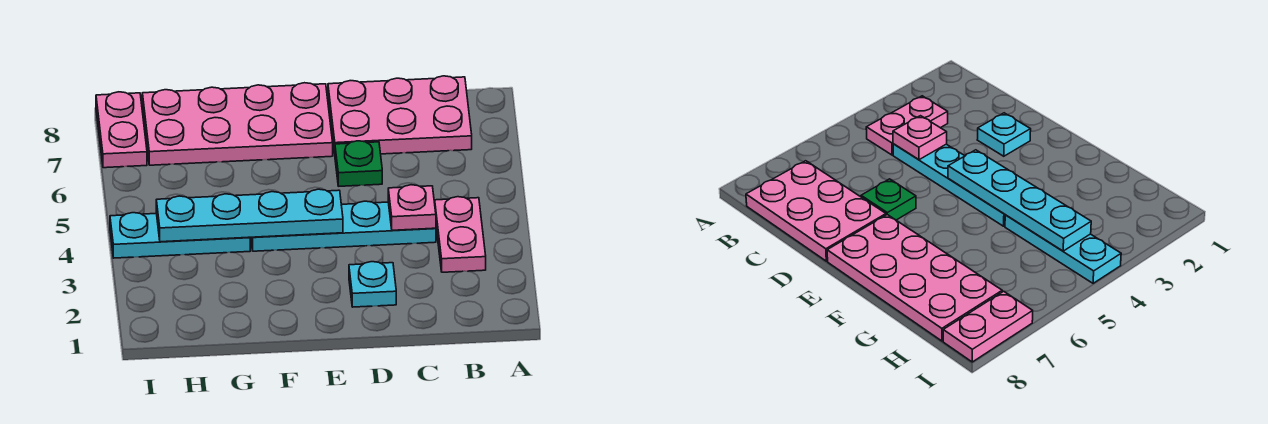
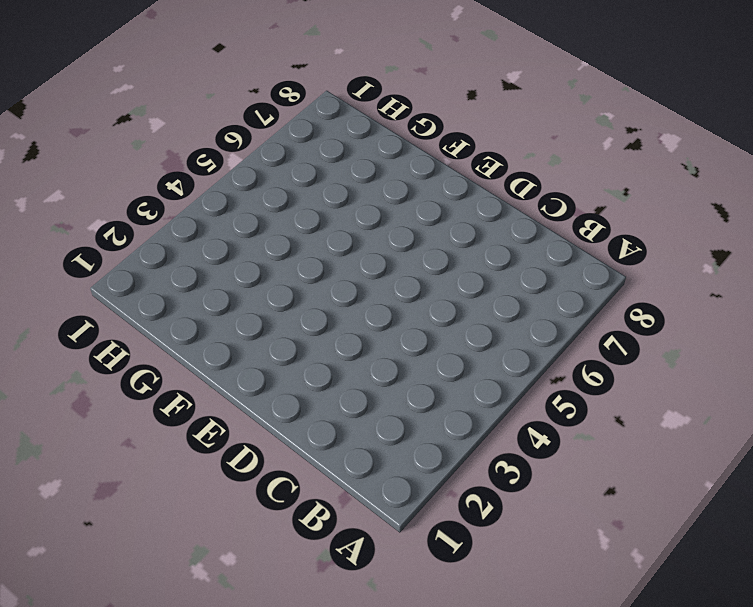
none -> pink 1x2 plate [435,197,486,272]
none -> pink 2x3 plate [328,76,472,154]

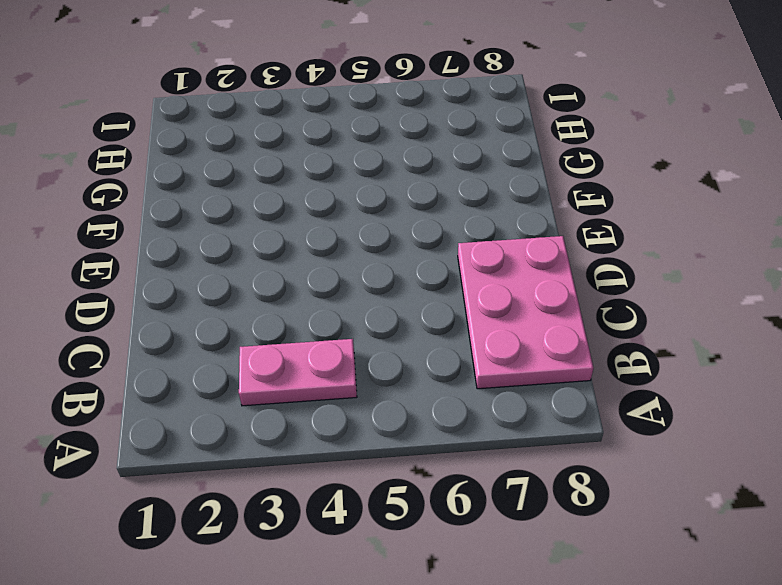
none -> cyan 1x4 plate [251,201,436,251]
none -> cyan 1x1 plate [349,262,396,307]

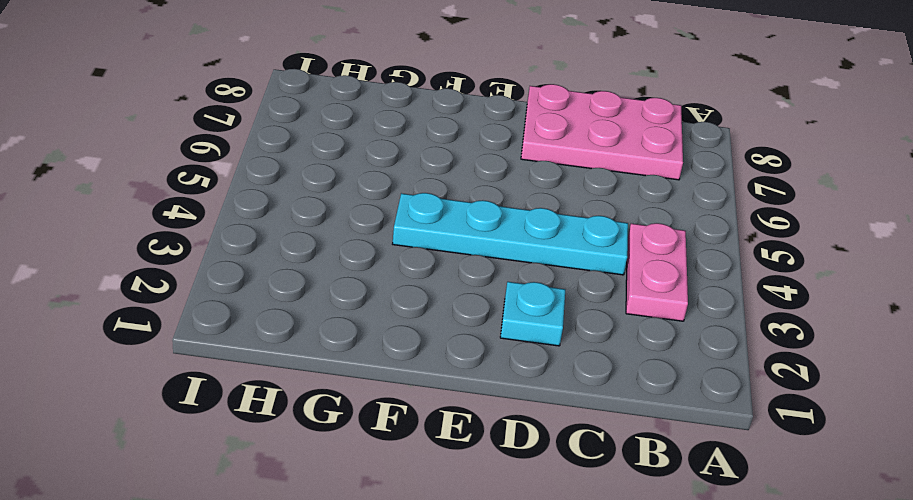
none -> green 1x1 plate [335,141,382,186]
none -> pink 2x4 plate [142,83,333,165]

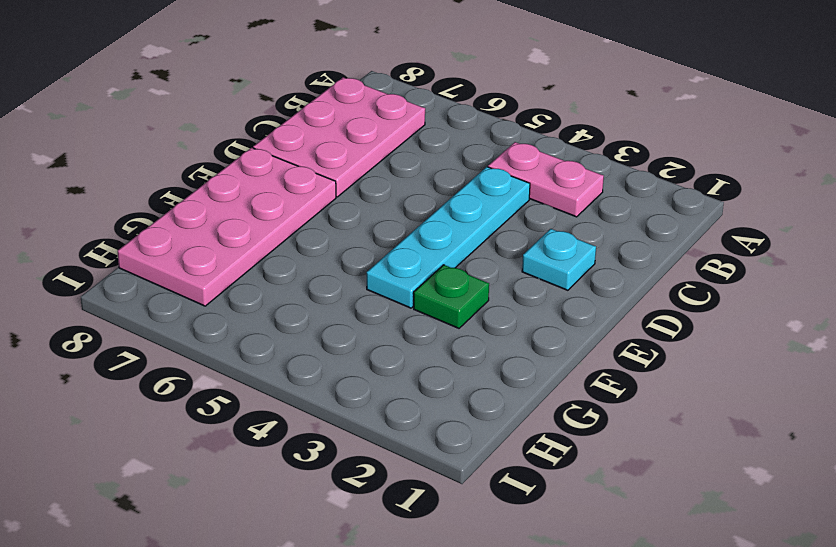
green 1x1 plate [414,265,489,328] -> green 1x1 plate moved to [335,141,382,186]
none -> cyan 1x3 plate [110,213,250,258]
none -> pink 1x2 plate [96,92,147,168]

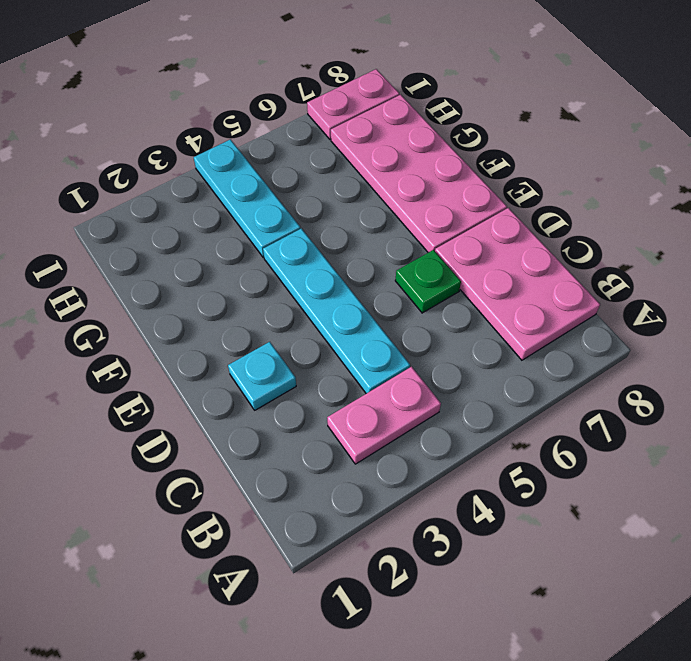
none -> pink 1x1 plate [388,185,436,230]
none -> cyan 1x4 plate [156,189,343,242]

